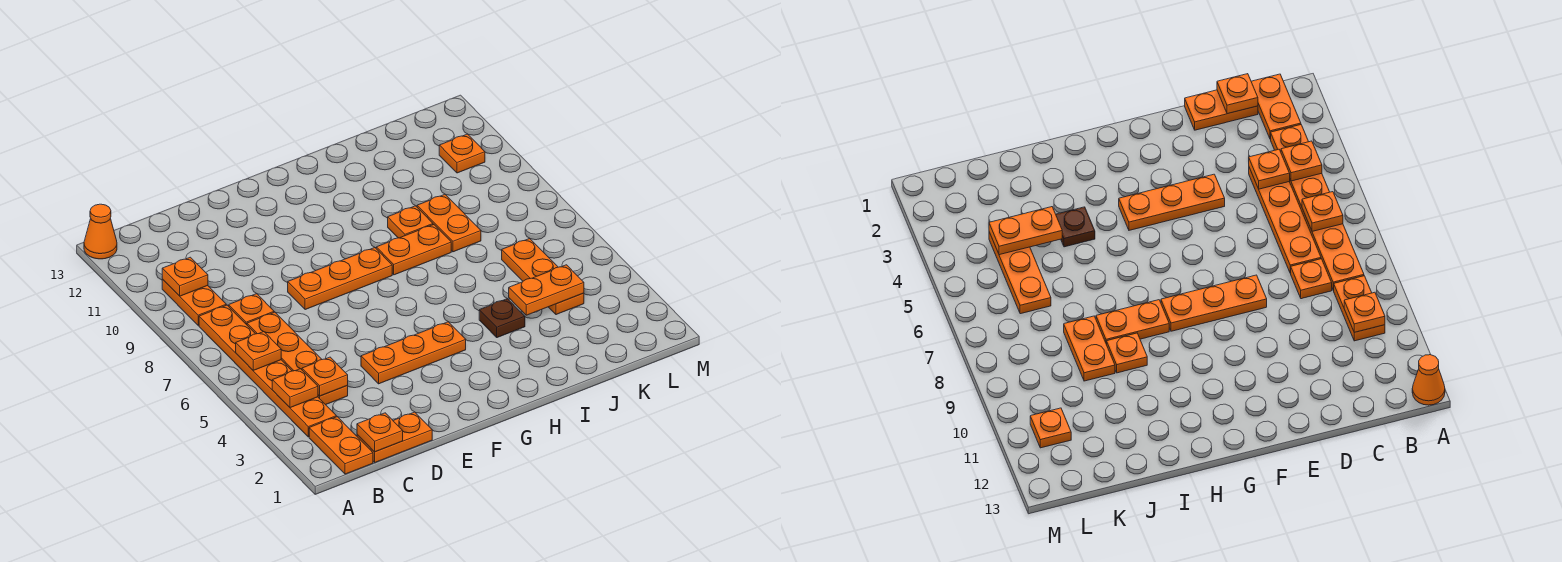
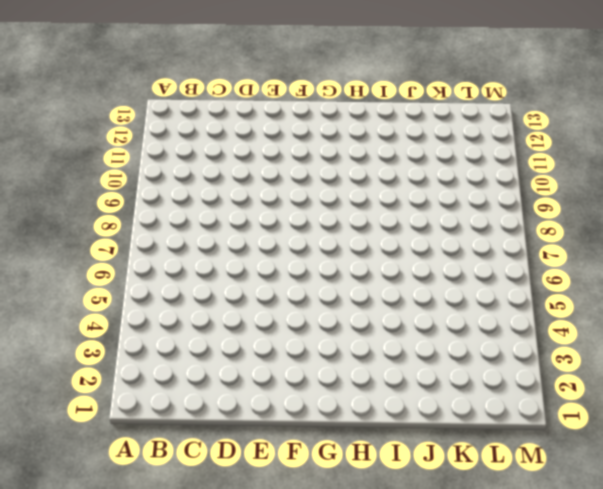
none -> orange 1x1 cone [84,204,117,259]
none -> orange 1x2 plate [309,417,373,474]
none -> orange 1x6 plate [199,305,336,437]

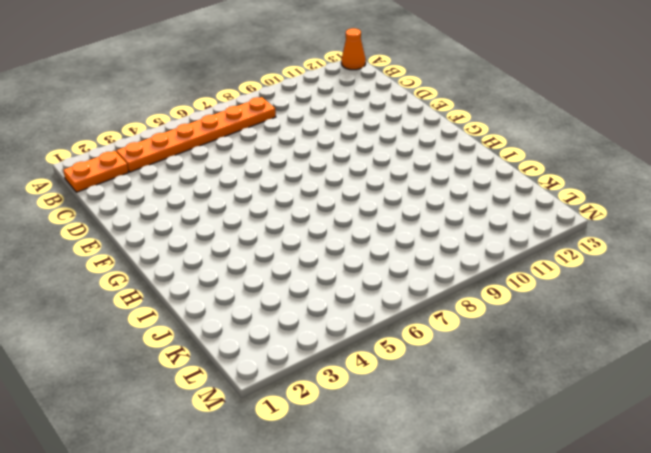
none -> orange 1x2 plate [162,279,226,325]
none -> orange 1x2 plate [357,412,432,462]
none -> orange 1x4 plate [247,312,348,405]

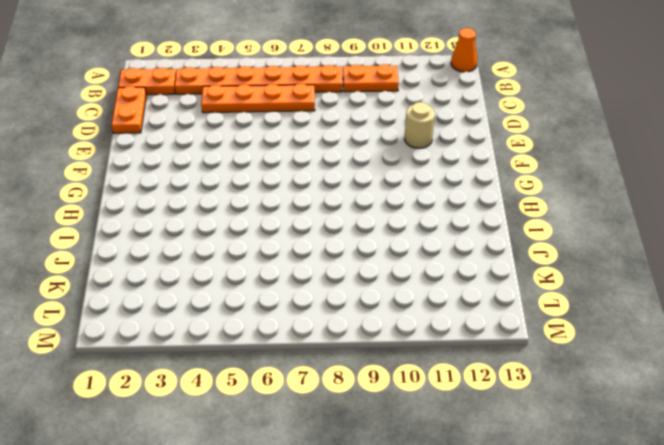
tan 1x1 round brick [405,102,435,148] -> none
none -> orange 1x1 plate [229,294,274,325]
none -> orange 1x3 plate [361,322,466,384]
none -> orange 1x3 plate [288,247,392,310]

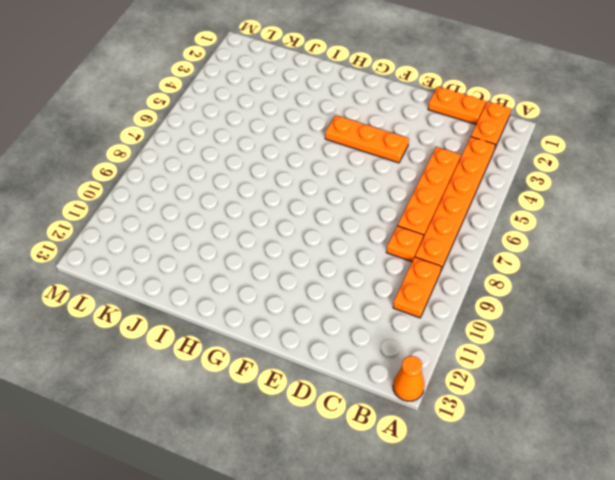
none -> orange 1x3 plate [288,247,392,310]
none -> orange 1x2 plate [376,225,451,275]
none -> brown 1x1 plate [479,299,525,338]

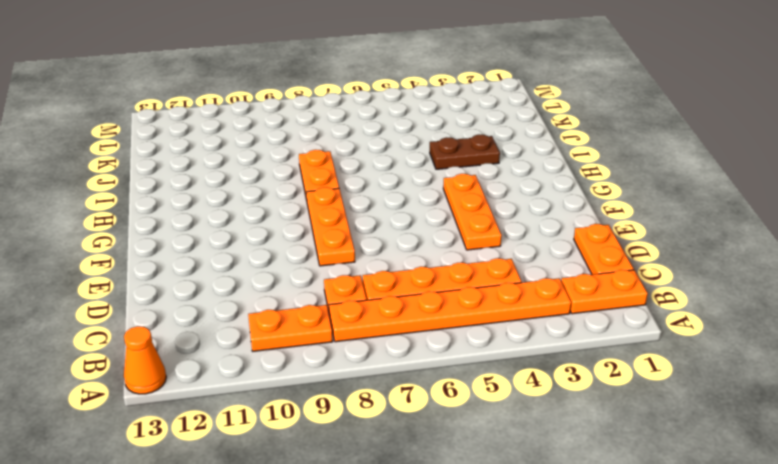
brown 1x2 plate [430,135,500,169] -> brown 1x1 plate [479,299,525,338]
none -> orange 1x1 plate [388,206,433,238]
none -> orange 1x2 plate [417,195,481,252]
none -> orange 1x3 plate [502,238,584,315]

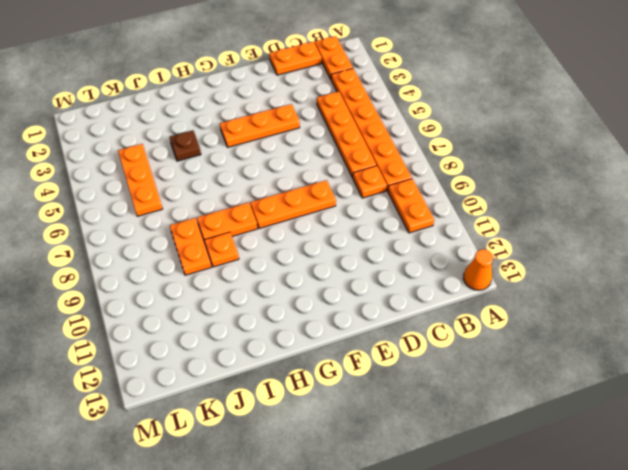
none -> orange 1x1 plate [439,134,485,173]
none -> orange 1x1 plate [272,369,318,408]
none -> orange 1x1 plate [236,332,281,370]

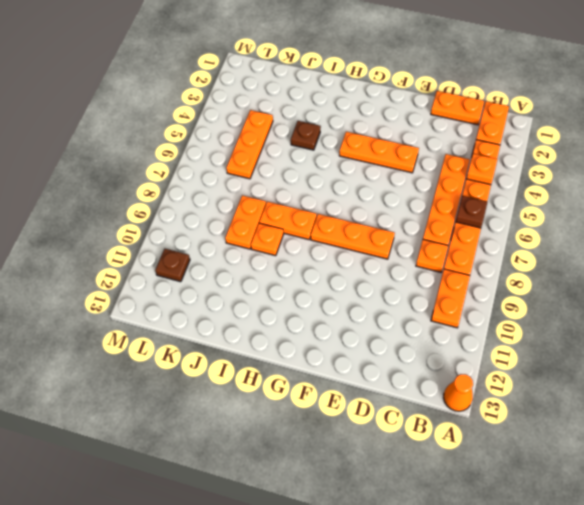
brown 1x1 plate [456,196,488,228] -> orange 1x1 plate [236,332,281,370]
brown 1x1 plate [155,249,190,282] -> orange 1x1 plate [439,134,485,173]
none -> orange 1x1 plate [162,257,208,296]
none -> orange 1x1 plate [357,413,403,452]
none -> orange 1x1 plate [302,357,348,396]

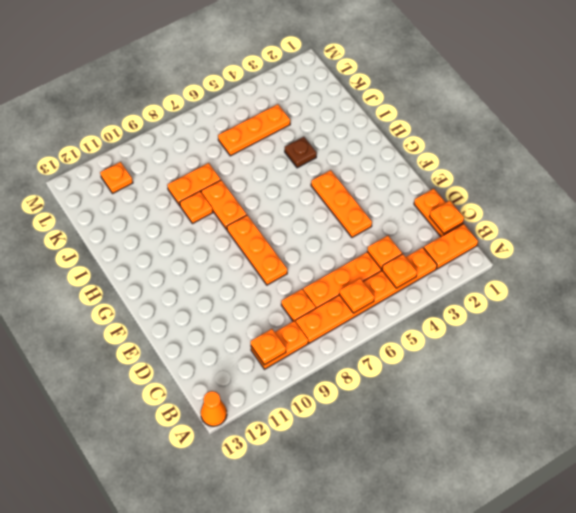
none -> orange 1x2 plate [509,265,584,315]

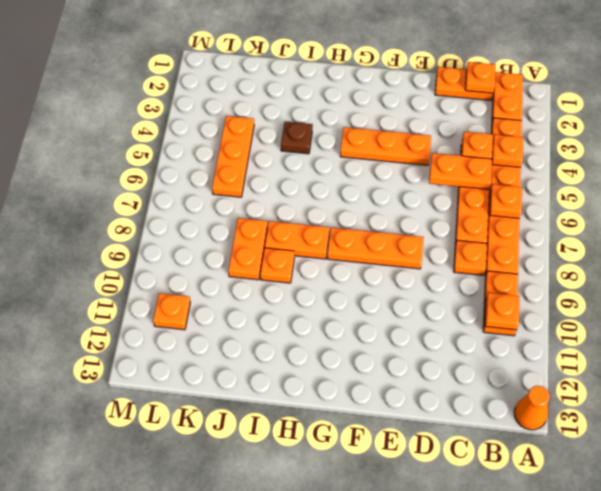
orange 1x2 plate [429,153,492,190] -> orange 1x2 plate moved to [509,265,584,315]

